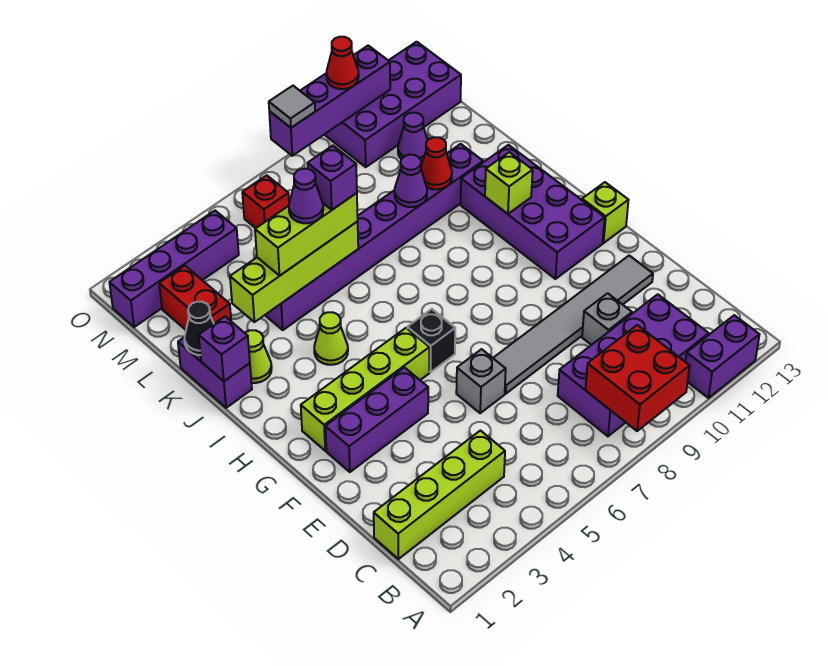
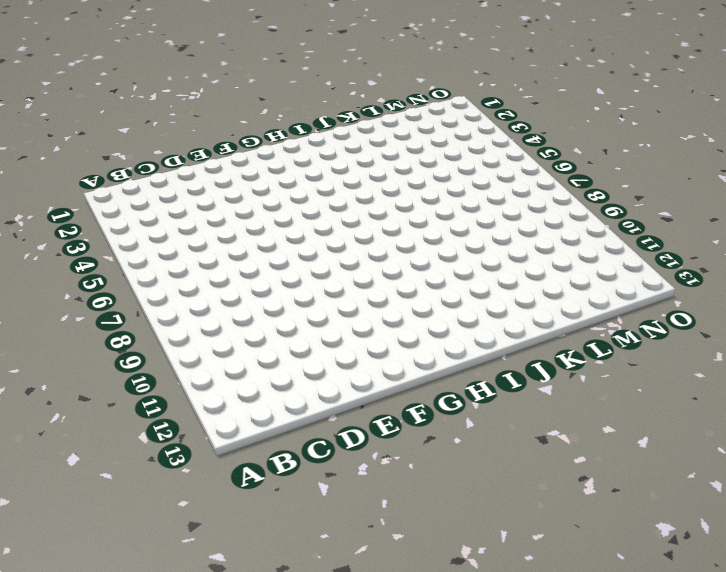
none -> purple 1x2 brick [686,315,759,398]
none -> purple 2x4 brick [558,294,709,436]
none -> lime 1x4 brick [374,431,505,559]
none -> grey 1x1 brick [582,293,632,345]

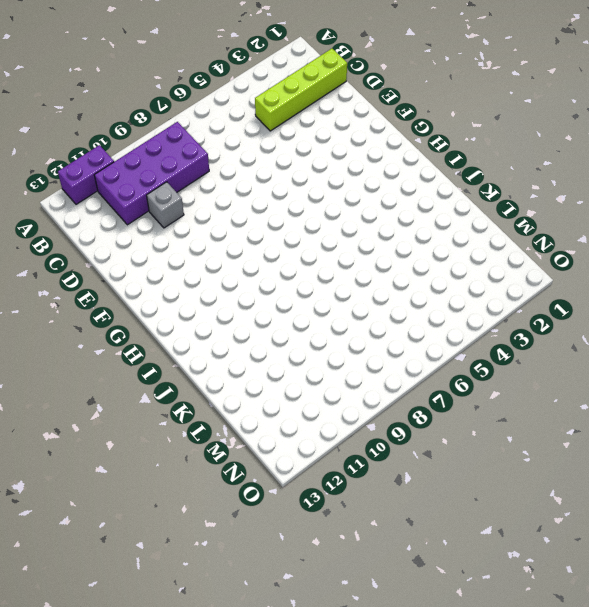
none -> grey 1x1 brick [456,349,506,413]
none -> grey 1x6 tile [493,256,653,394]
none -> purple 1x3 brick [325,368,428,472]
none -> lime 1x4 brick [301,328,429,451]

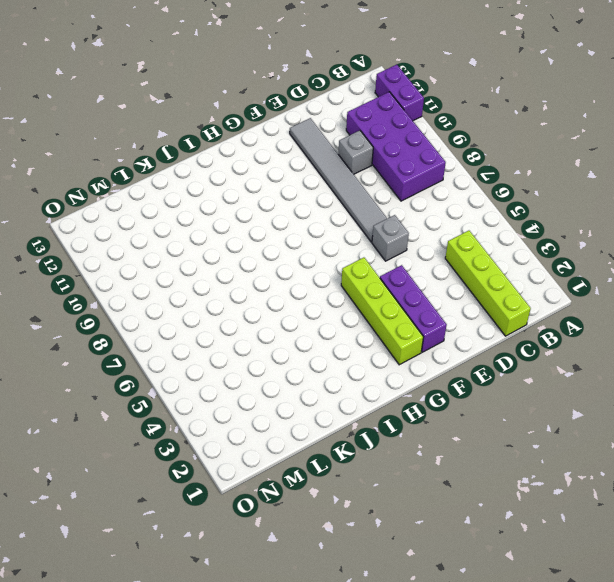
none -> black 1x1 brick [407,309,455,372]
none -> purple 2x4 brick [461,145,605,279]
none -> lime 1x1 brick [582,182,628,243]
none -> lime 1x1 cone [314,312,348,365]

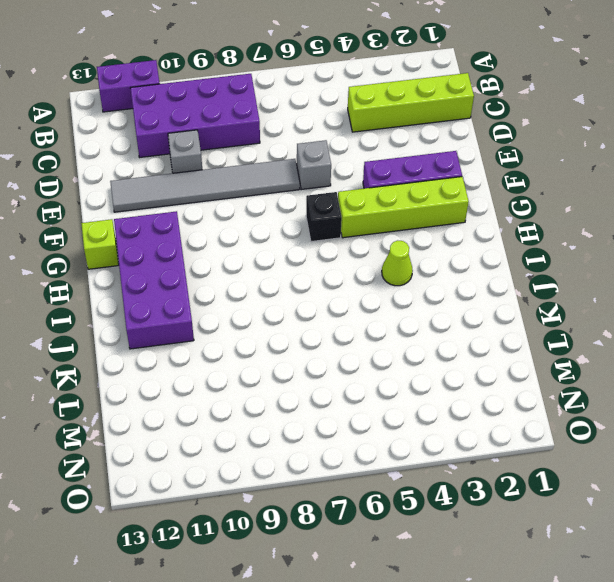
none -> purple 1x2 brick [178,337,252,408]
none -> lime 1x1 cone [245,330,272,383]
none -> purple 1x8 brick [265,144,483,330]
none -> red 1x2 brick [159,266,231,330]

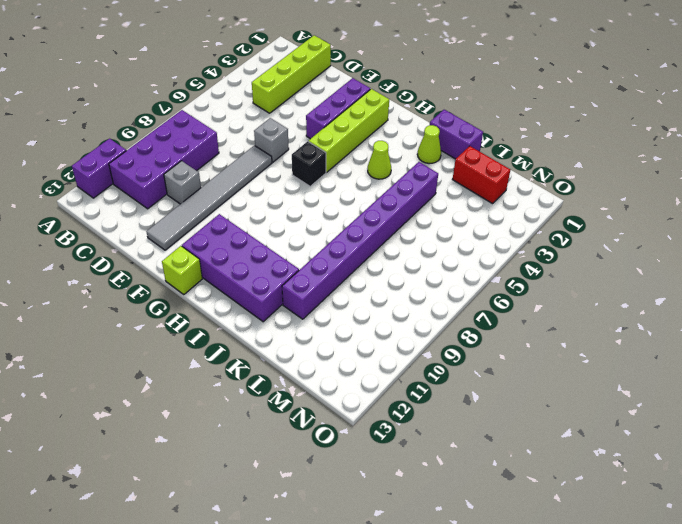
none -> purple 1x1 cone [398,113,428,162]
none -> purple 1x4 brick [109,211,239,327]
none -> red 1x1 brick [242,175,289,228]
none -> purple 2x4 brick [324,42,461,167]

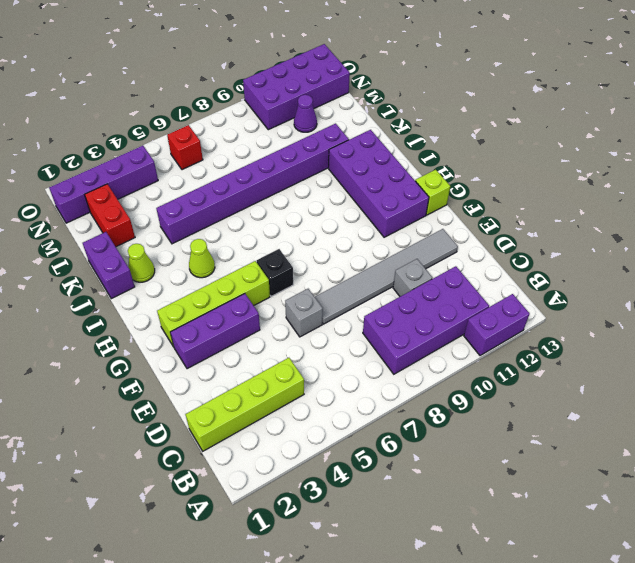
none -> red 2x2 brick [585,325,690,431]
none -> lime 1x1 brick [485,152,533,214]
none -> purple 1x1 brick [199,317,250,381]
none -> black 1x1 cone [185,302,214,355]

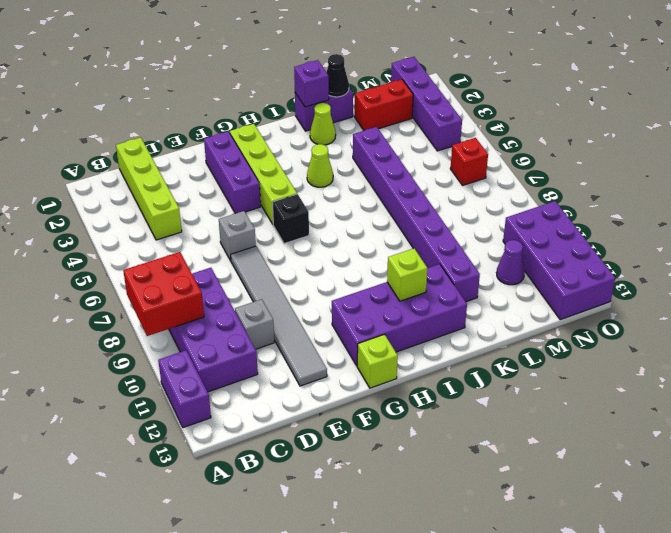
none -> lime 1x4 brick [230,222,358,322]
none -> purple 1x1 cone [395,155,427,207]
none -> red 1x1 cone [421,137,452,189]
none -> purple 1x4 brick [269,46,390,156]

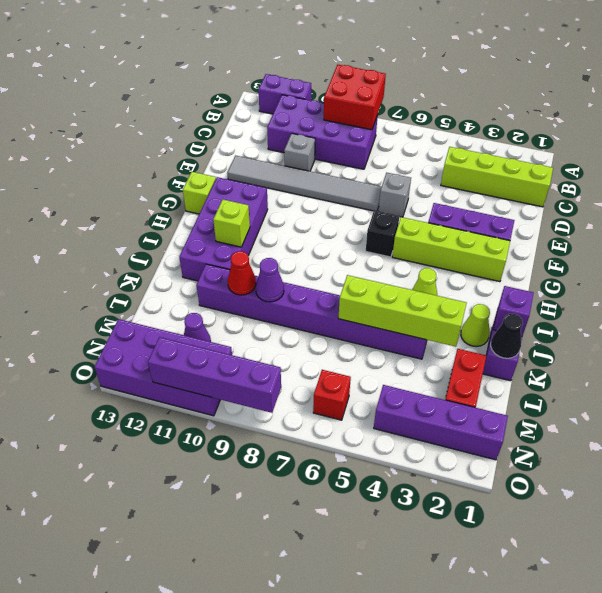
none -> lime 1x3 brick [255,193,358,276]
none -> grey 1x1 tile [269,86,315,128]
none -> red 1x1 cone [326,37,359,89]
none -> purple 1x1 cone [289,169,323,223]

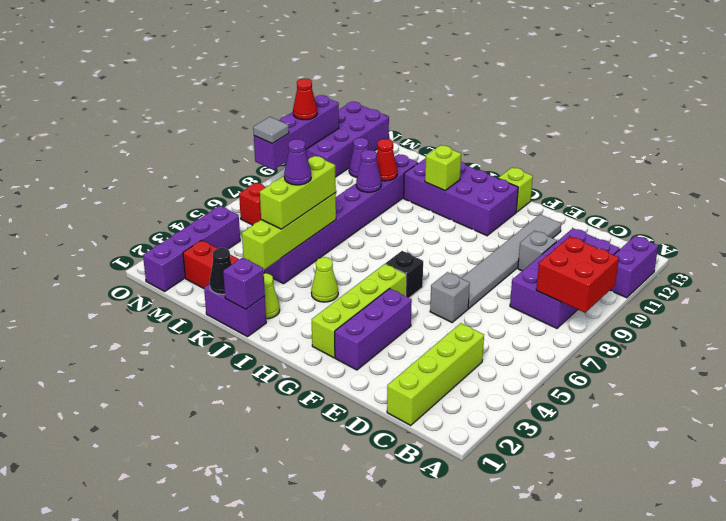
none -> purple 1x1 brick [307,146,357,210]

